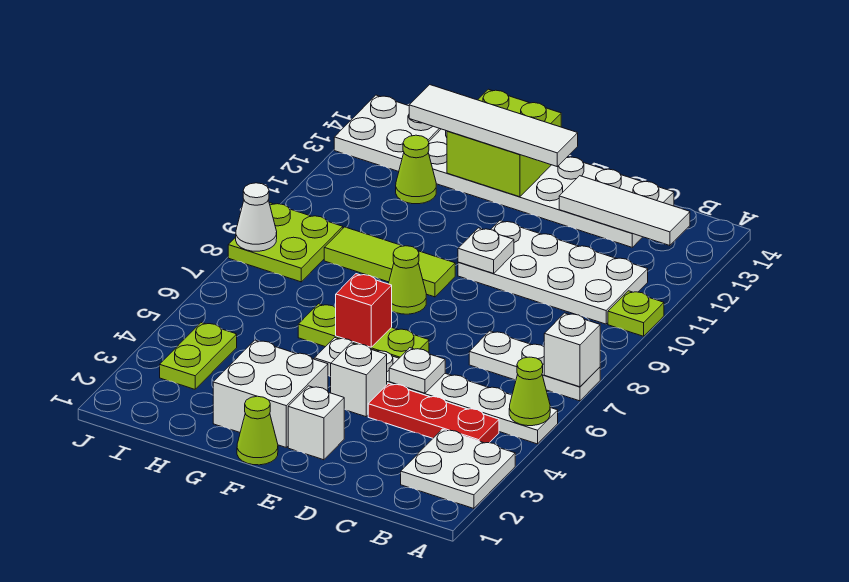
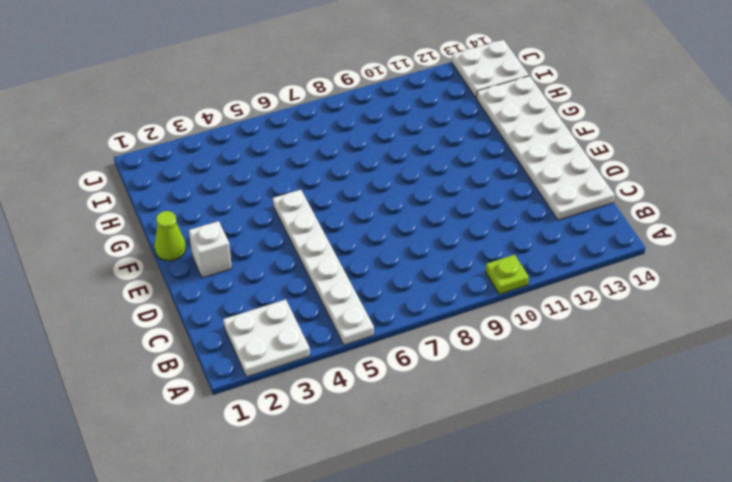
none -> white 1x3 plate [469,331,600,401]
none -> red 1x3 plate [368,383,499,443]
none -> white 2x4 plate [458,221,648,324]

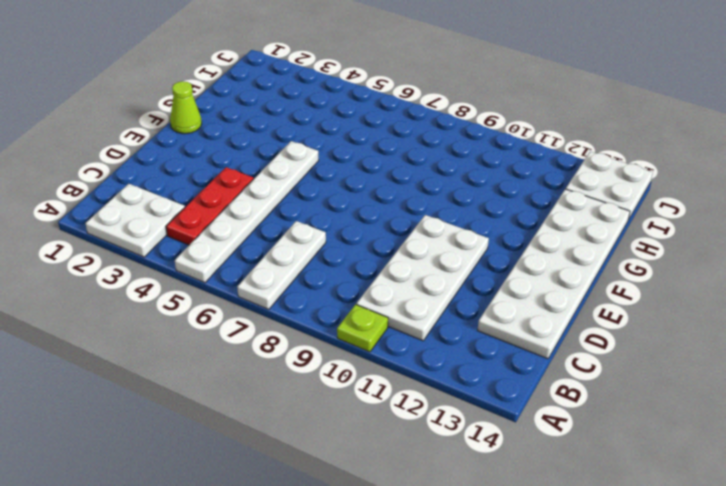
none -> white 1x1 brick [288,386,344,460]
none -> white 1x1 brick [331,343,387,417]
none -> lime 1x3 plate [298,304,429,358]

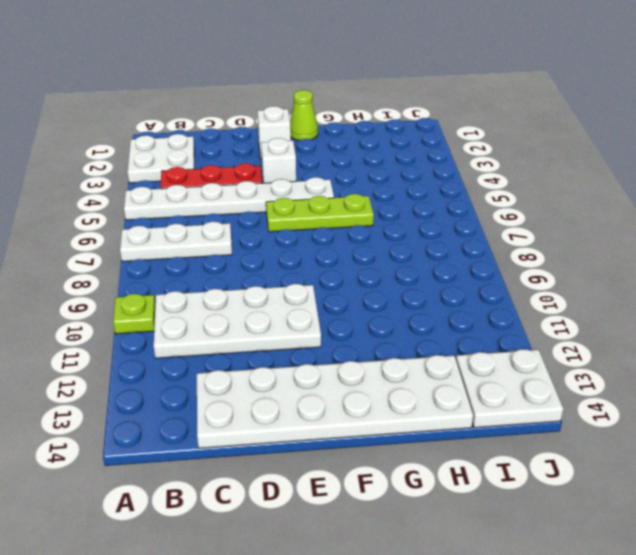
none -> white 2x2 brick [213,340,328,447]
none -> lime 1x1 cone [389,246,426,314]
none -> lime 1x3 tile [324,227,455,297]

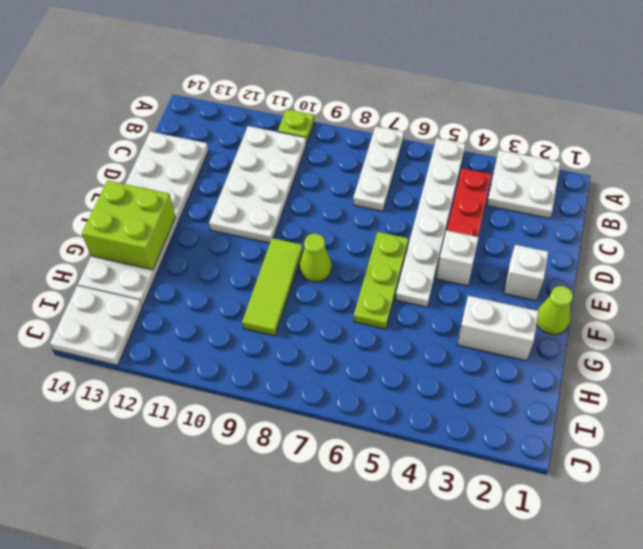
white 1x2 brick [457,296,539,361] -> white 2x2 brick [213,340,328,447]
none -> lime 1x1 cone [396,135,436,204]
none -> lime 1x2 plate [160,323,237,389]
none -> lime 2x2 plate [228,203,343,282]

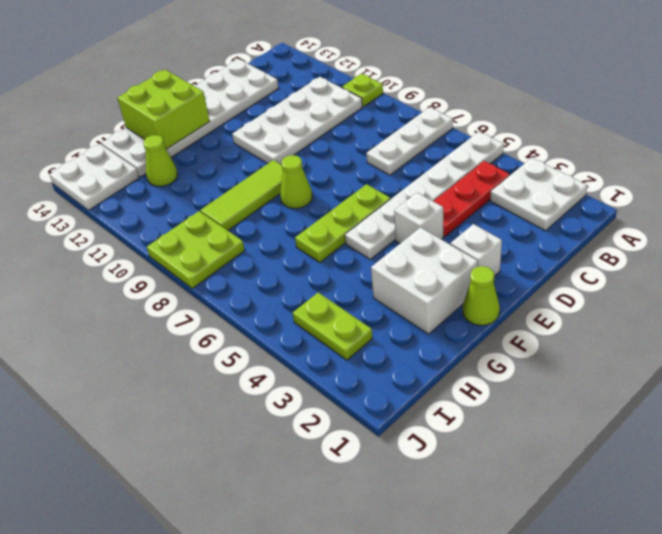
none -> lime 1x1 cone [509,357,550,426]
none -> white 1x1 brick [544,313,600,387]
none -> white 1x3 tile [559,176,690,246]

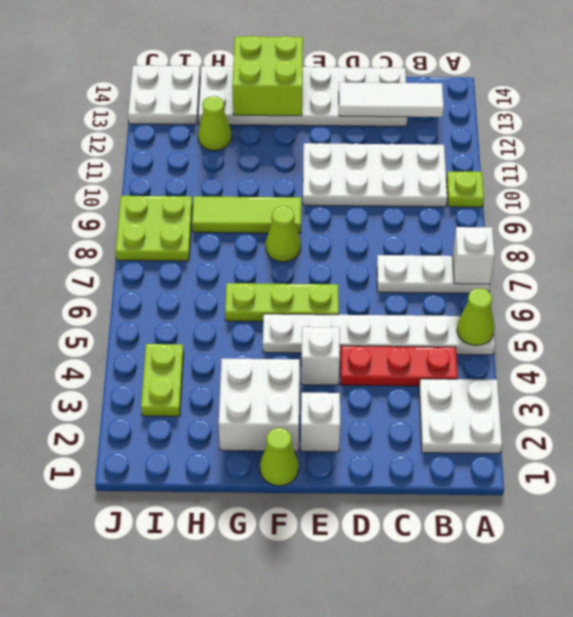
none -> white 1x1 plate [389,348,445,393]
none -> white 1x1 plate [458,228,514,273]
none -> red 1x1 brick [336,274,392,347]

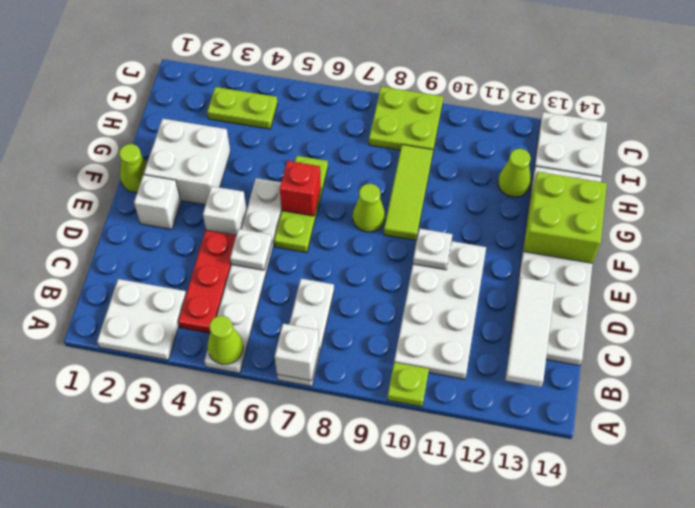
none -> white 1x1 cone [236,183,277,251]
none -> white 1x4 tile [409,85,578,166]

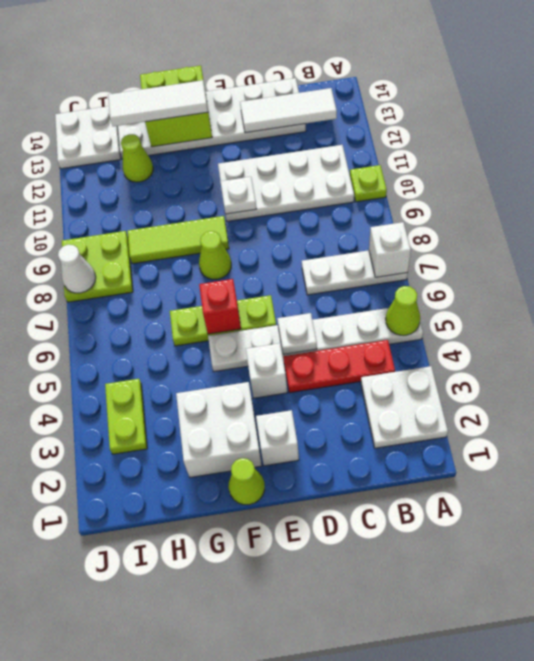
white 1x3 tile [108,80,208,126] -> white 1x4 tile [409,85,578,166]

